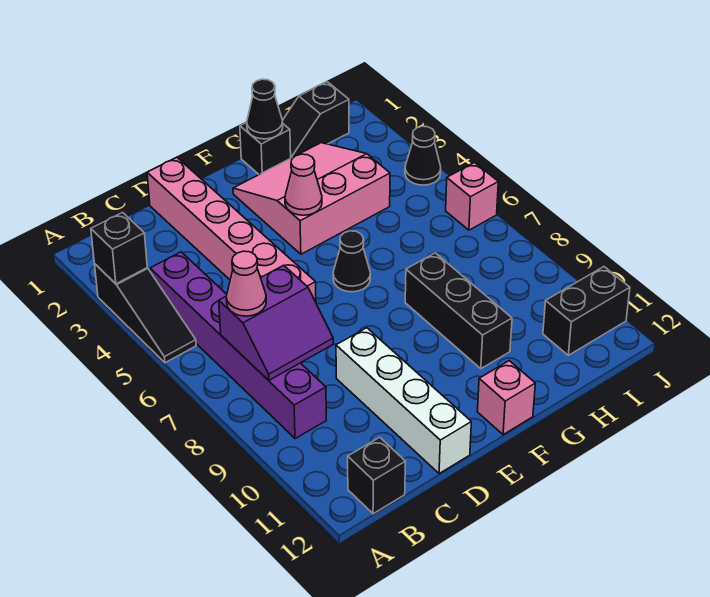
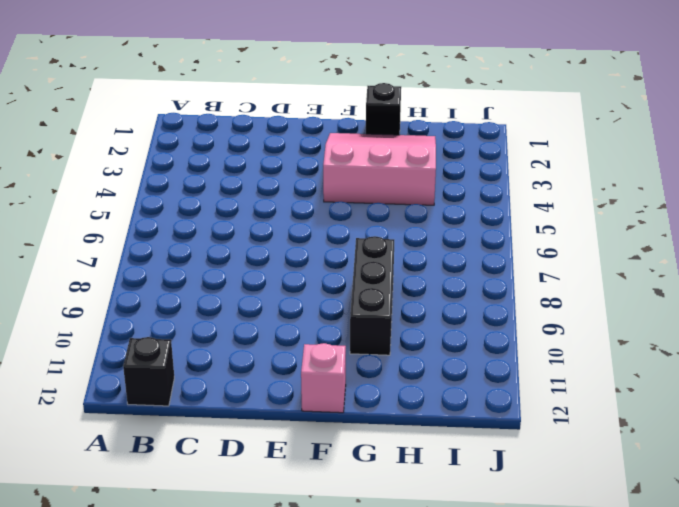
none -> black 1x3 slope [95,264,196,363]
none -> purple 1x6 brick [150,252,326,439]
none -> pink 1x6 brick [147,158,316,302]

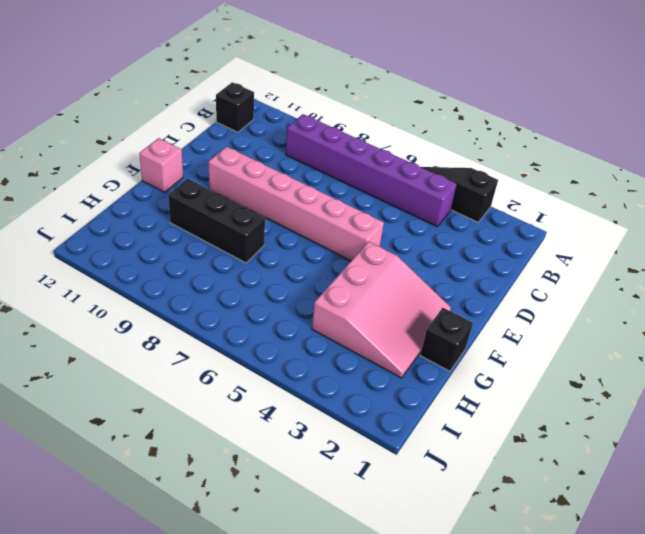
pink 1x6 brick [209,147,384,261] -> pink 1x6 brick moved to [147,158,316,302]
none -> white 1x4 brick [336,328,471,474]
none -> black 1x1 cone [333,231,370,292]
none -> black 1x2 slope [282,82,349,158]

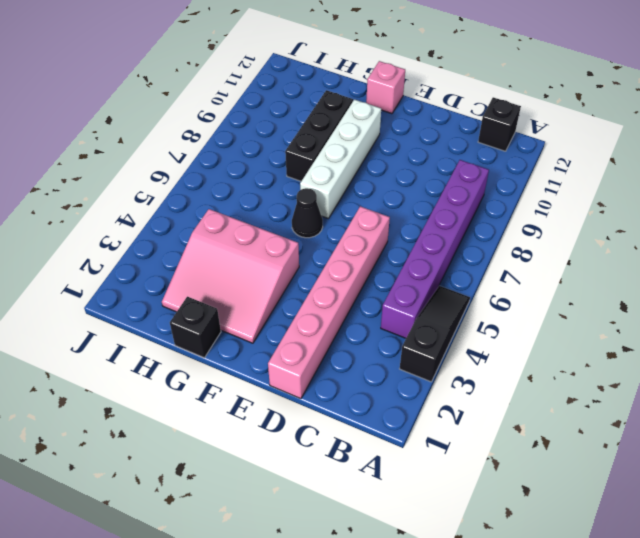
white 1x4 brick [300,100,381,219] -> white 1x4 brick moved to [336,328,471,474]
none -> black 1x2 slope [282,82,349,158]
none -> black 1x2 brick [543,267,630,355]
none -> black 1x1 cone [405,126,441,185]

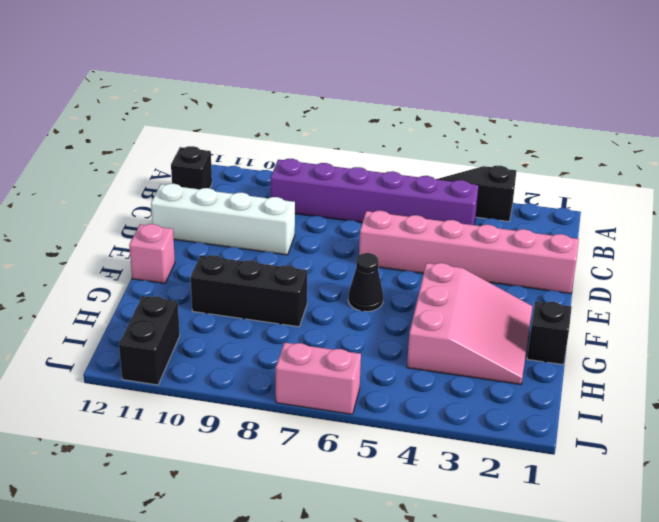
pink 1x2 brick [276,342,361,414] -> pink 1x1 brick [446,163,498,230]
none -> black 1x2 slope [282,82,349,158]
none -> black 1x1 cone [405,126,441,185]
none -> black 1x1 brick [91,213,147,284]

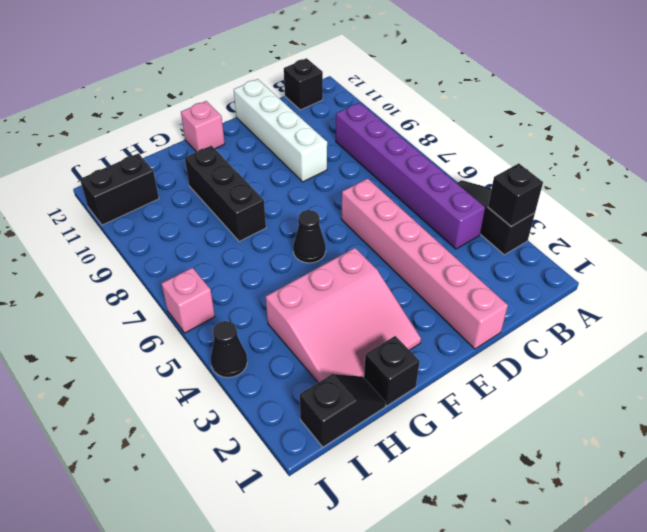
none -> purple 2x2 slope [219,265,333,380]
none -> pink 1x1 cone [285,154,322,215]
none -> black 1x1 cone [247,79,283,139]

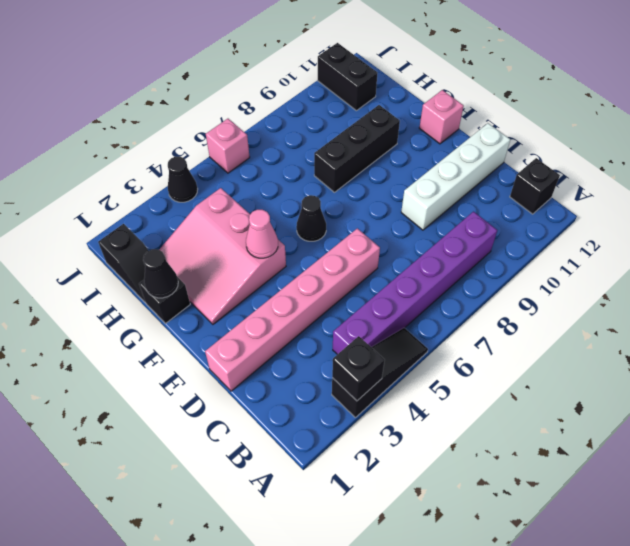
none -> purple 2x2 slope [219,265,333,380]
none -> pink 1x1 cone [226,251,266,316]

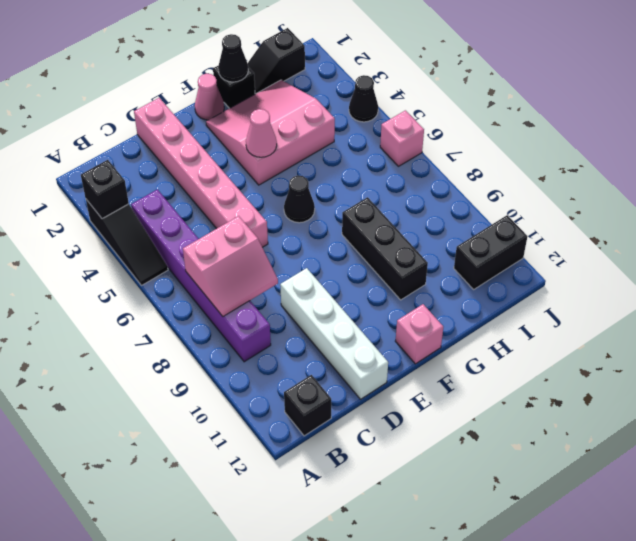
pink 2x2 slope [183,216,278,316] -> purple 2x2 slope [219,265,333,380]
pink 1x1 cone [195,74,224,120] -> pink 1x1 cone moved to [226,251,266,316]

